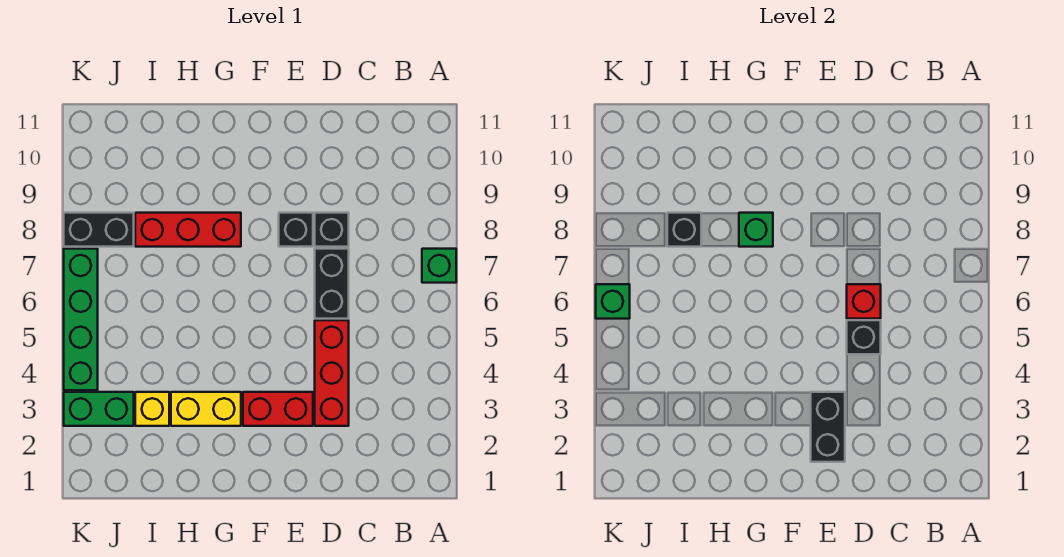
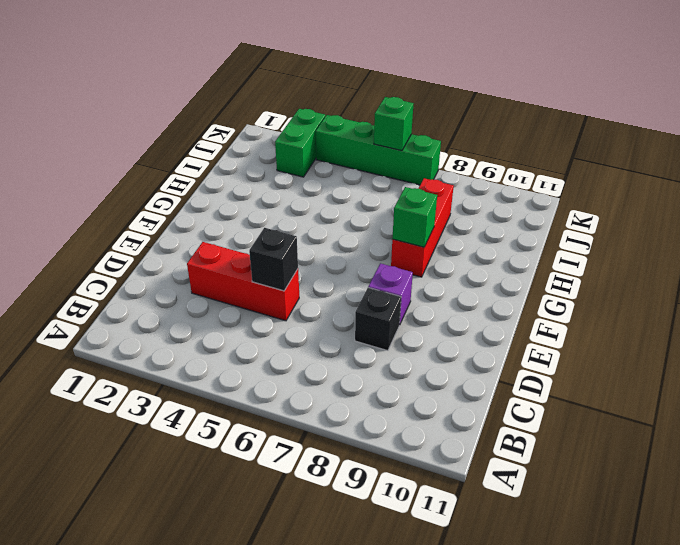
purple 1x1 brick [368,263,413,325] -> black 1x1 brick [279,213,313,247]
none -> green 1x1 brick [422,249,456,283]
none -> black 1x2 brick [315,249,349,319]
none -> red 1x2 brick [243,392,313,426]

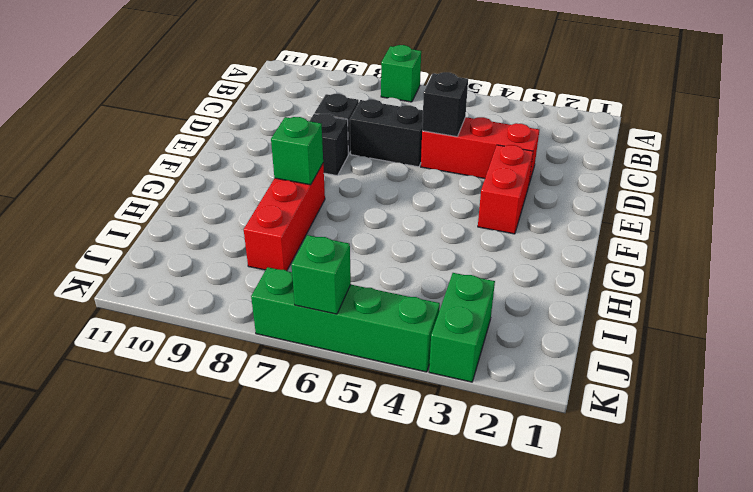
none -> yellow 1x2 brick [171,392,241,426]
none -> yellow 1x1 brick [135,392,169,426]
none -> black 1x2 brick [64,213,134,247]

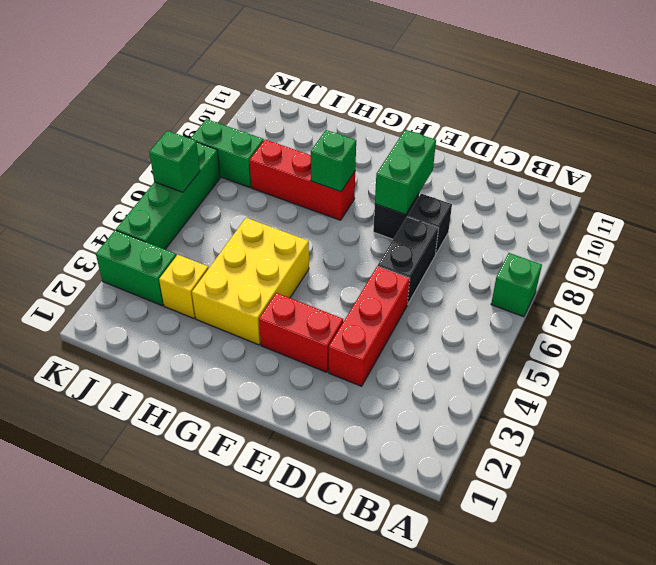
green 1x2 brick [375,130,436,215] -> none
yellow 2x3 brick [192,218,309,345] -> yellow 1x2 brick [171,392,241,426]
green 1x2 brick [190,119,264,187] -> black 1x2 brick [64,213,134,247]
none -> black 1x1 brick [847,320,881,354]
none -> red 1x1 brick [847,284,881,319]
none -> black 1x2 brick [811,392,845,462]

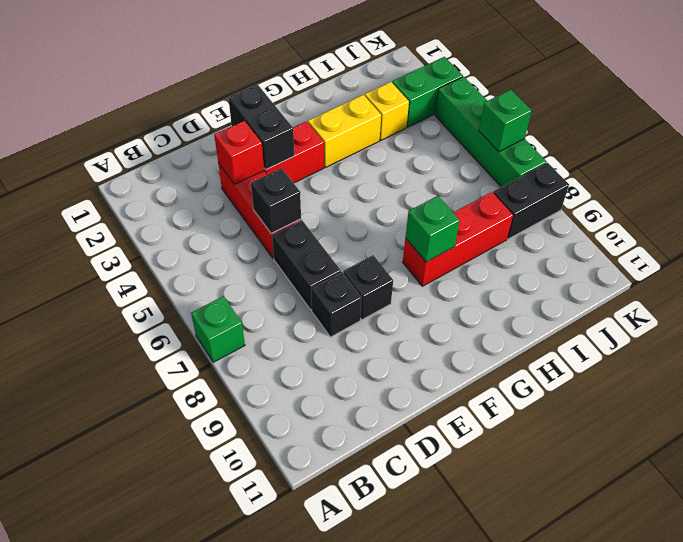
red 1x1 brick [214,121,264,184] -> red 1x1 brick moved to [847,284,881,319]
none -> black 1x1 brick [667,213,701,247]

